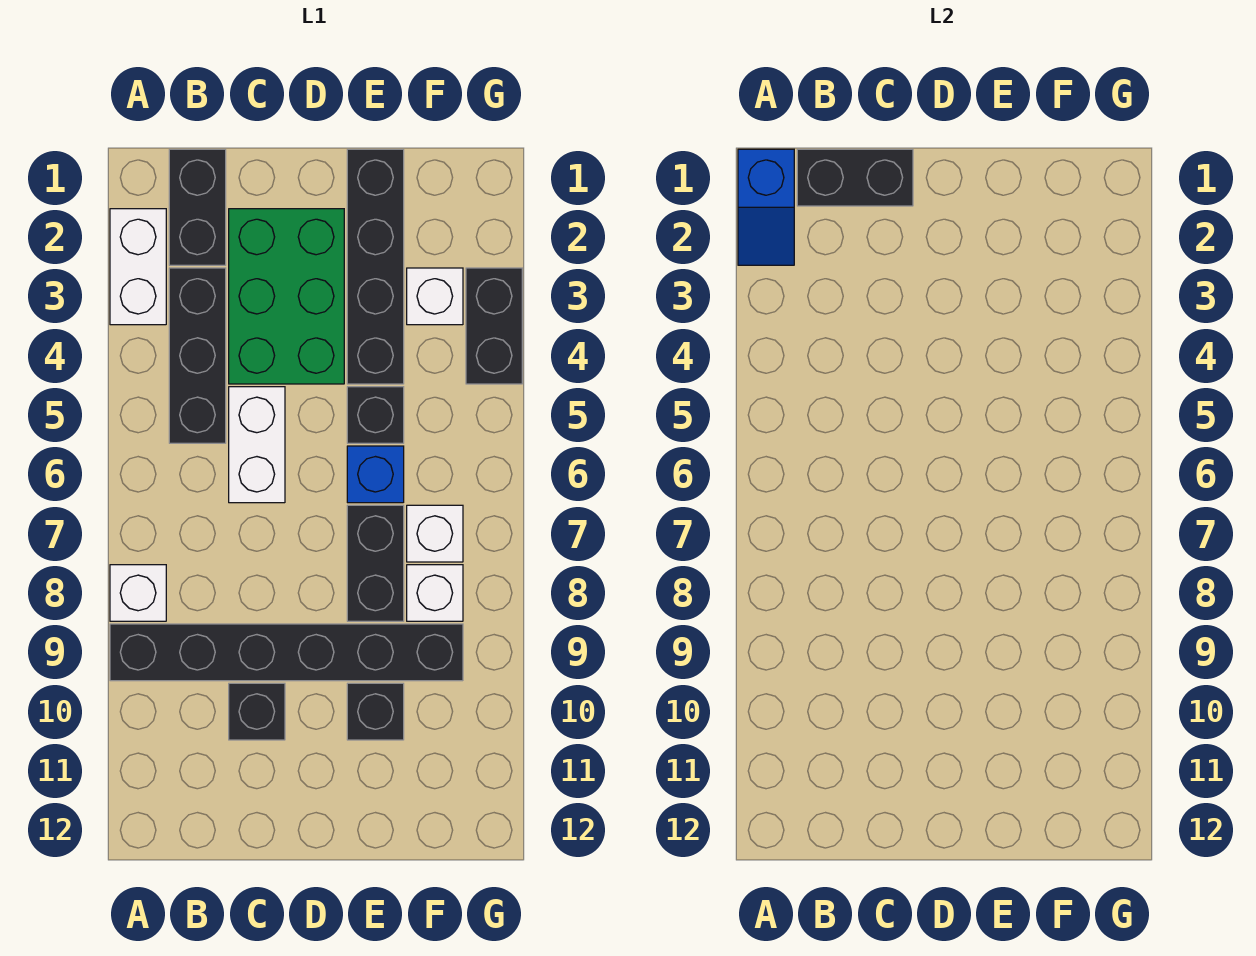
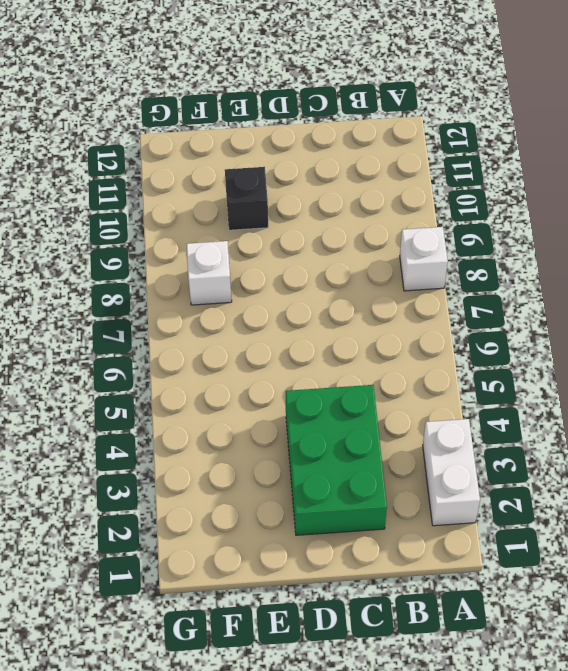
none -> black 1x6 brick [110,624,463,681]
none -> black 1x2 brick [169,149,226,265]
none -> black 1x3 brick [169,268,226,443]

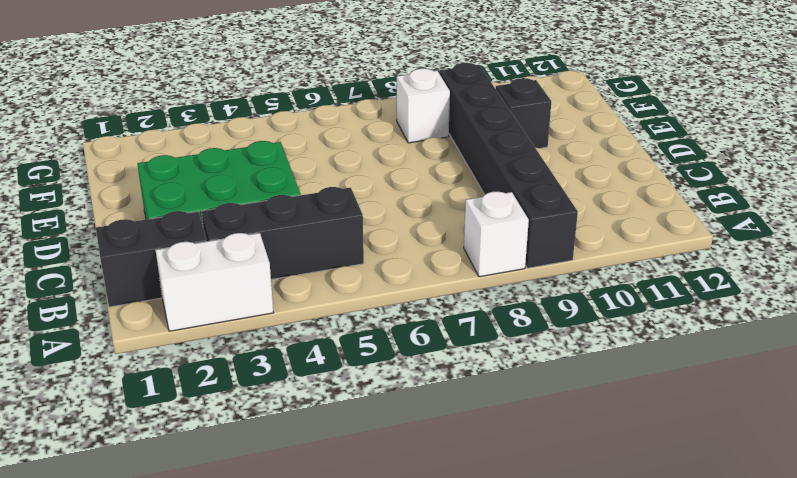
none -> white 1x2 brick [229,387,285,503]
none -> black 1x1 brick [229,683,285,740]
none -> black 1x4 brick [347,149,404,384]

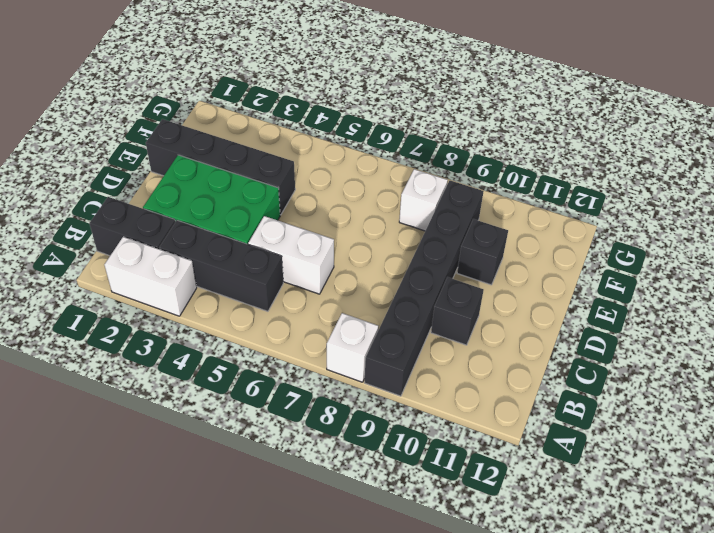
none -> black 1x1 brick [347,387,404,443]
none -> blue 1x1 brick [347,446,404,503]
none -> black 1x2 brick [347,505,404,621]

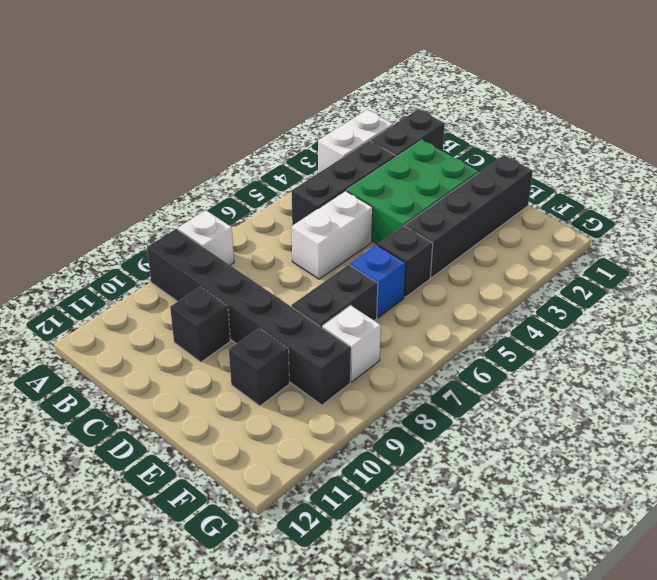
none -> white 1x1 brick [407,268,463,325]
none -> white 1x1 brick [407,505,463,562]
none -> black 1x2 brick [466,268,522,384]

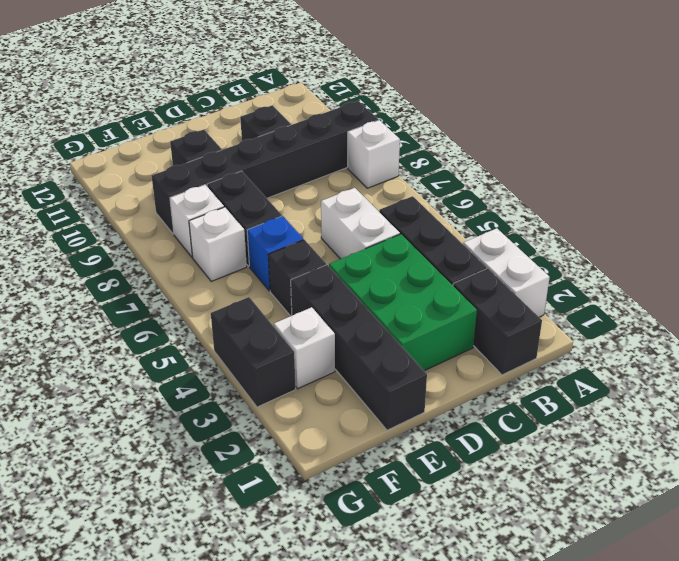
none -> blue 1x2 slope [738,149,794,265]
none -> black 1x2 brick [797,149,913,206]

